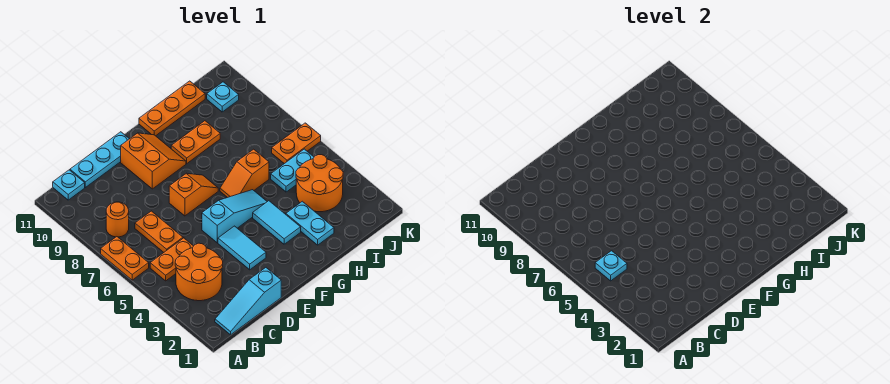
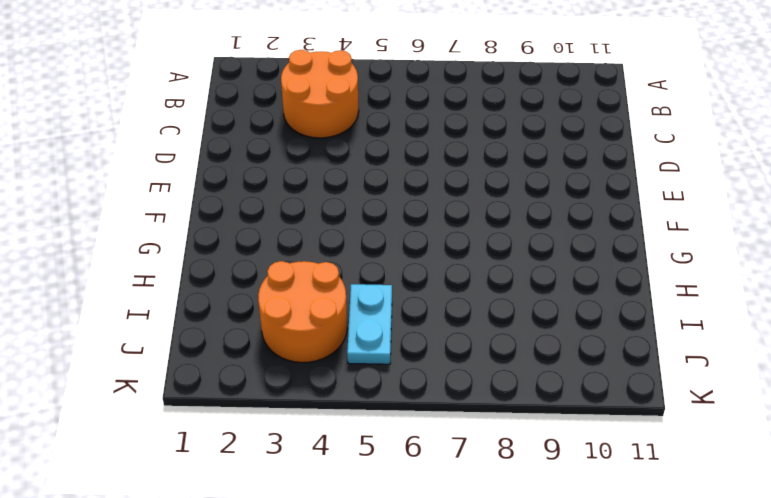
none -> orange 1x2 plate [101,237,149,280]
none -> cyan 1x3 slope [215,268,281,335]
none -> orange 1x2 plate [150,238,193,281]

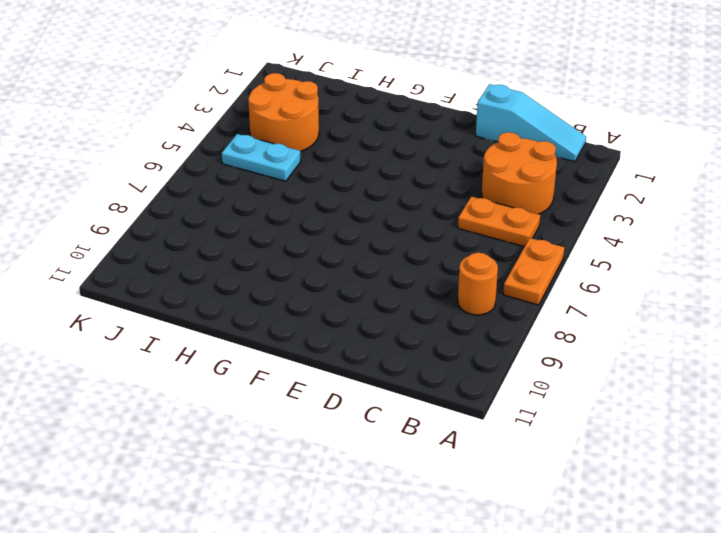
none -> cyan 1x1 plate [53,170,85,200]
none -> orange 1x2 plate [135,211,183,252]
none -> cyan 1x3 plate [70,132,129,187]

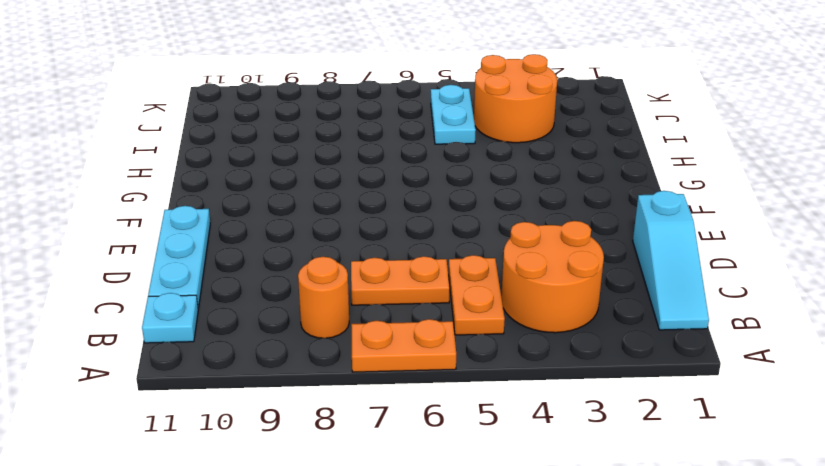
none -> cyan 1x2 tile [218,226,266,270]
none -> cyan 1x3 slope [202,190,267,243]
none -> orange 1x2 slope [169,173,218,216]

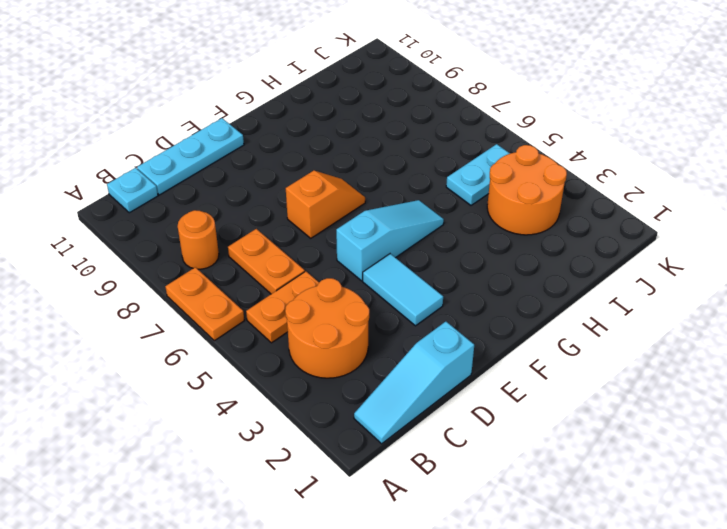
none -> orange 2x2 slope [121,133,186,189]
none -> cyan 1x2 tile [253,201,301,244]
none -> orange 1x2 slope [220,149,269,198]

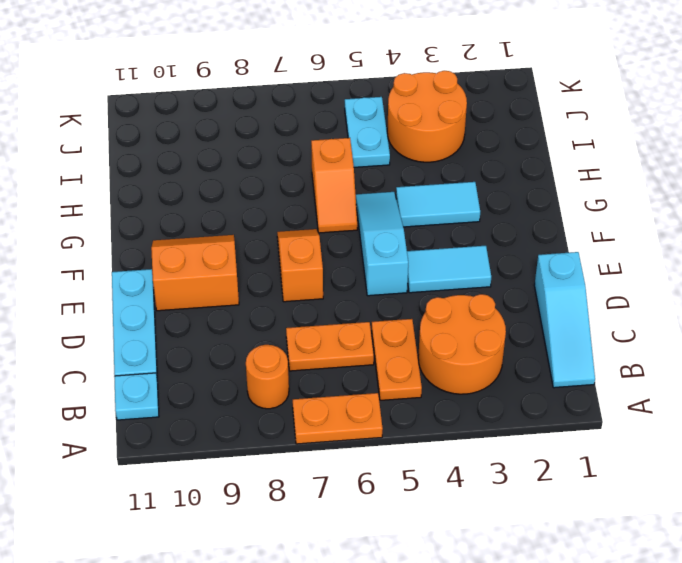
none -> orange 1x2 plate [171,121,220,163]
none -> orange 1x3 plate [139,81,205,136]
none -> cyan 1x2 plate [286,201,334,245]

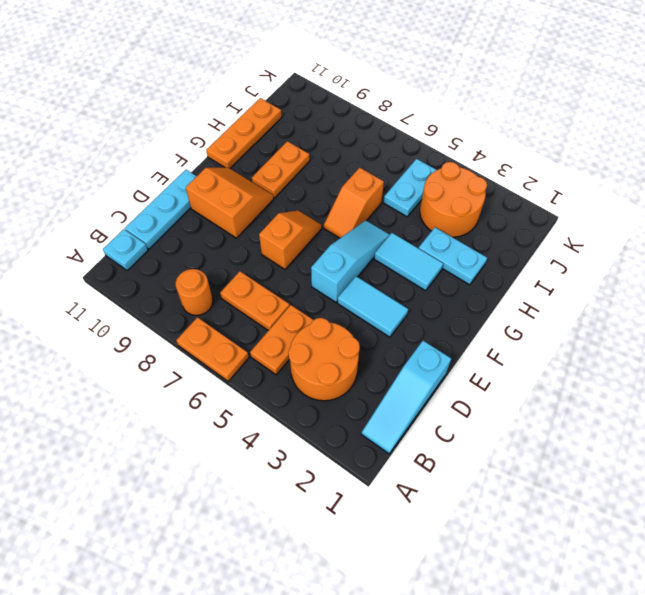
none -> orange 1x2 plate [272,123,321,164]
none -> cyan 1x1 plate [207,82,239,112]
none -> cyan 1x1 plate [595,251,627,281]

